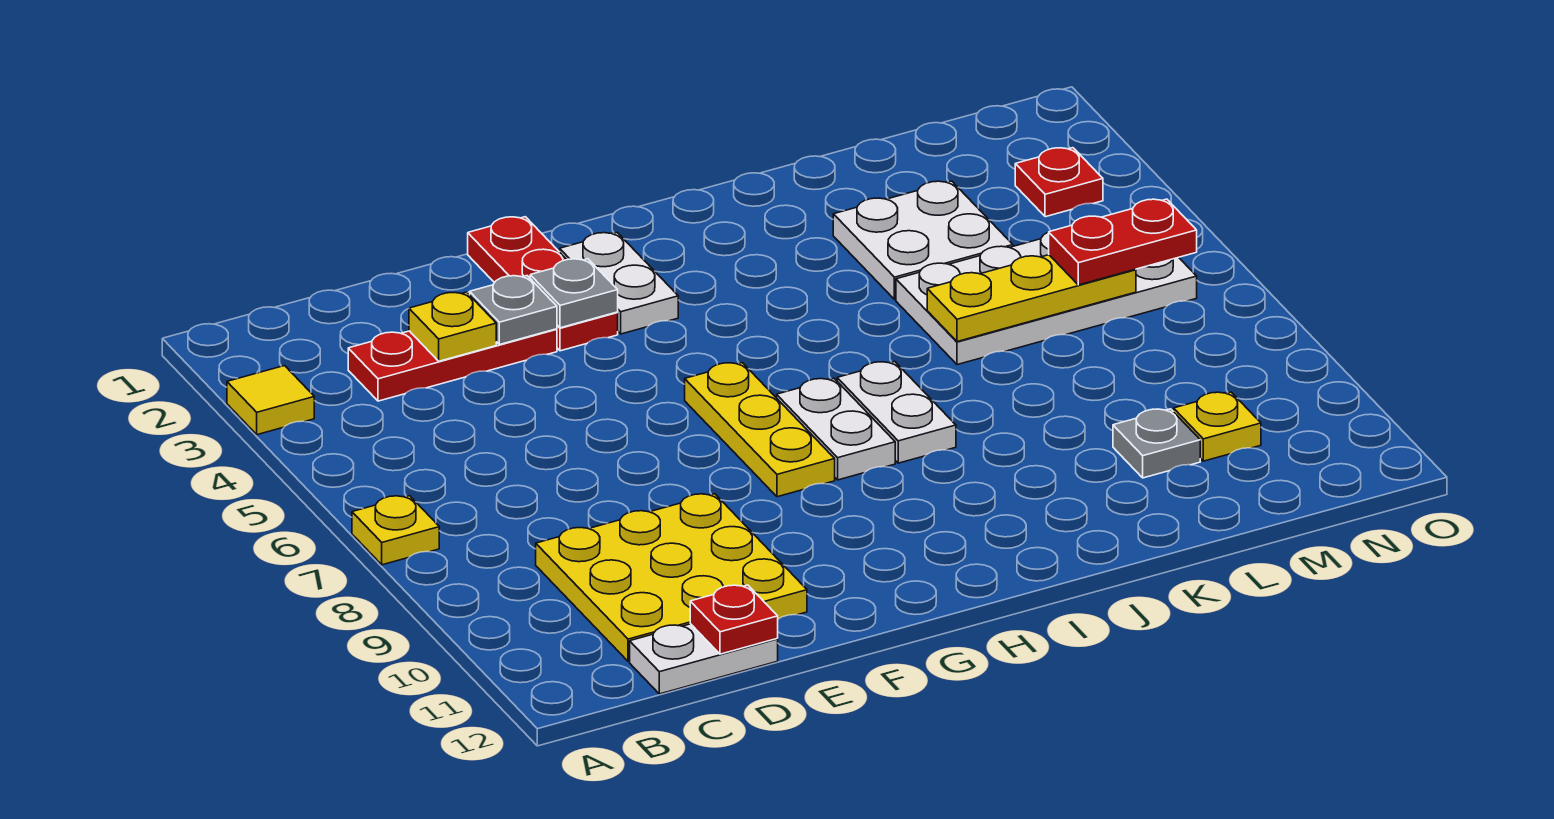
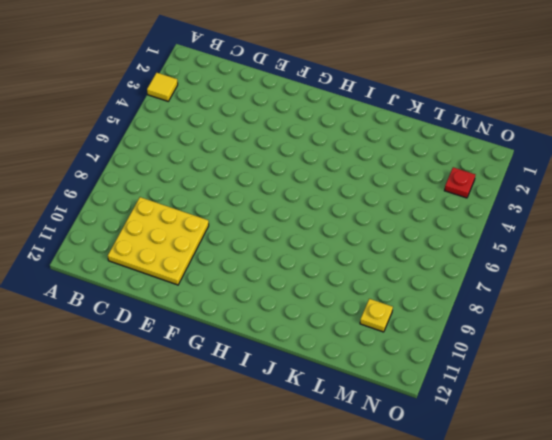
none -> yellow 1x1 plate [352,496,439,565]
none -> red 1x3 plate [348,329,557,401]
none -> white 1x2 plate [630,624,778,694]

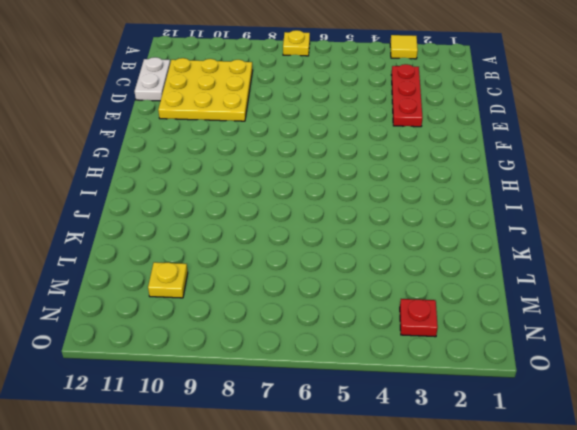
none -> red 1x3 plate [468,217,618,351]
none -> white 1x2 plate [560,233,678,334]
none -> yellow 1x3 plate [685,363,835,497]

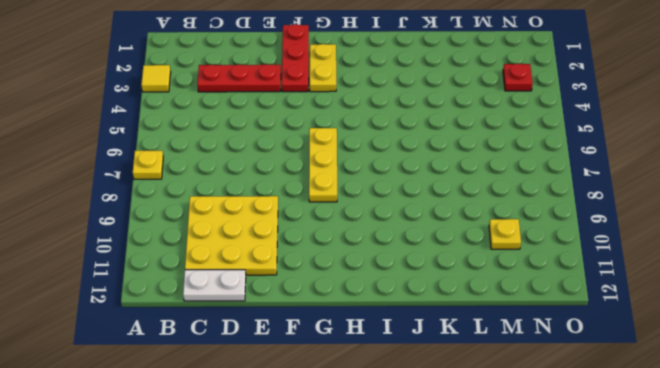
yellow 1x2 plate [310,44,336,92] -> white 1x2 plate [560,233,678,334]
none -> white 1x2 plate [777,379,895,480]
none -> white 1x2 plate [837,362,956,463]
none -> white 2x2 plate [833,181,1013,300]

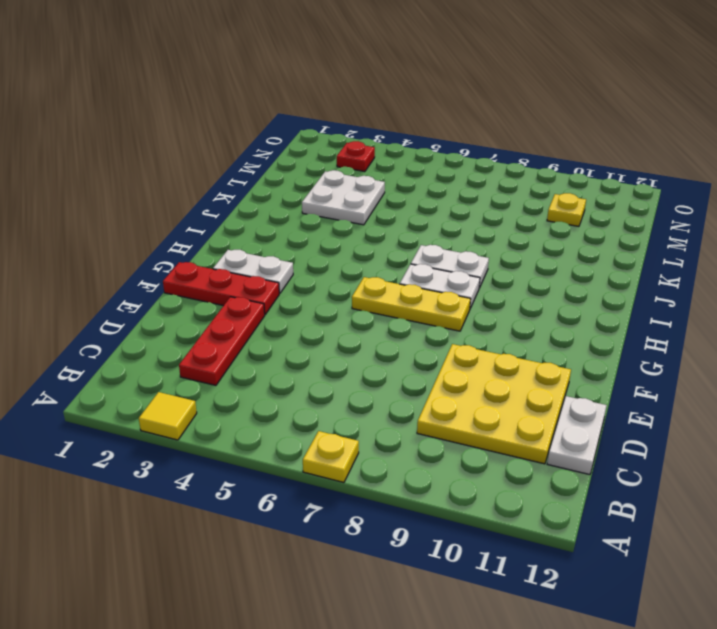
none -> white 2x4 plate [896,232,1197,365]
none -> grey 1x1 plate [1113,409,1200,478]
none -> yellow 1x1 plate [409,292,496,361]

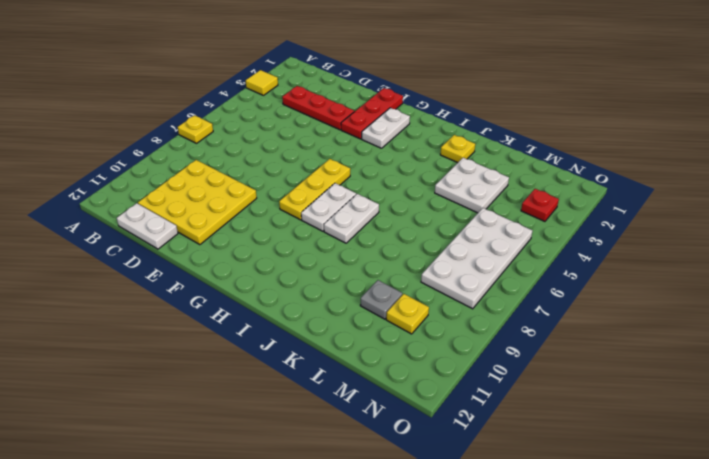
yellow 1x1 plate [440,135,475,163] -> yellow 1x1 plate moved to [409,292,496,361]
white 2x4 plate [421,208,532,309] -> white 2x4 plate turned to [896,232,1197,365]
none -> red 1x1 plate [690,585,778,654]
none -> grey 1x1 plate [470,276,557,345]
none -> grey 1x1 plate [530,259,618,328]

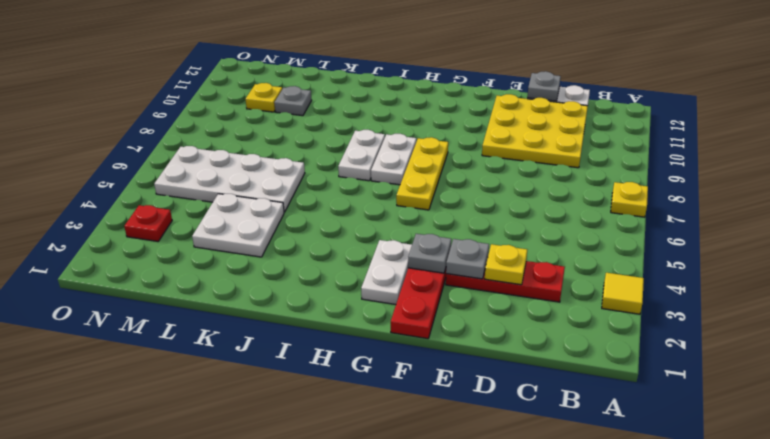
grey 1x1 plate [527,71,561,101] -> red 1x1 plate [690,585,778,654]
none -> yellow 1x3 plate [927,255,1136,342]
none -> red 1x2 plate [1049,199,1197,285]

